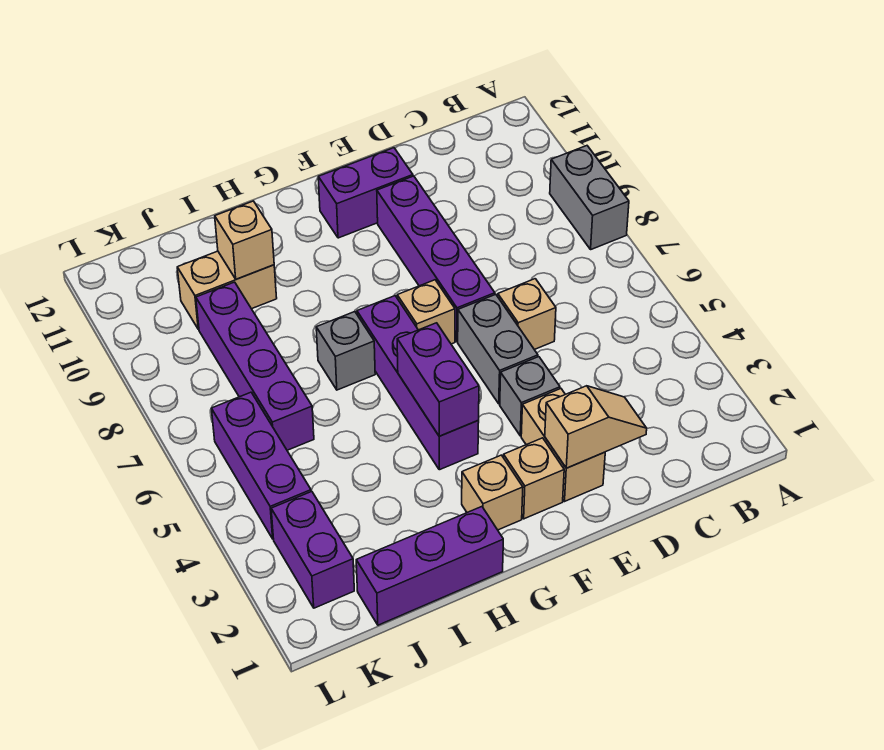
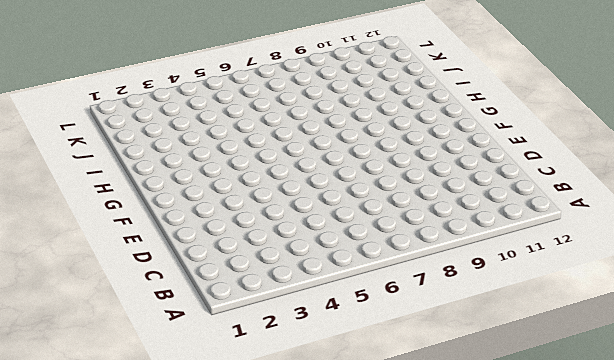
none -> grey 1x2 brick [550,146,629,249]
none -> tan 1x1 brick [498,279,556,350]
none -> tan 1x2 brick [521,389,605,501]

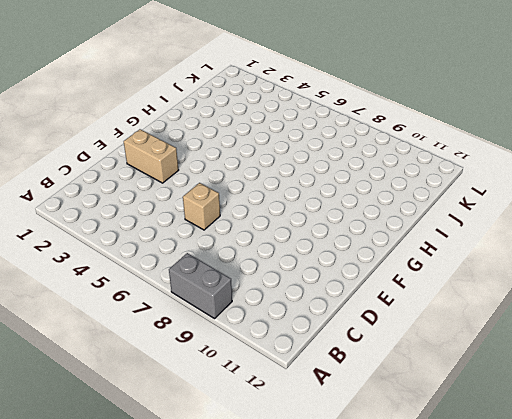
none -> grey 1x1 brick [500,357,560,436]
none -> grey 1x2 brick [458,294,538,404]
none -> purple 1x4 brick [377,176,495,342]

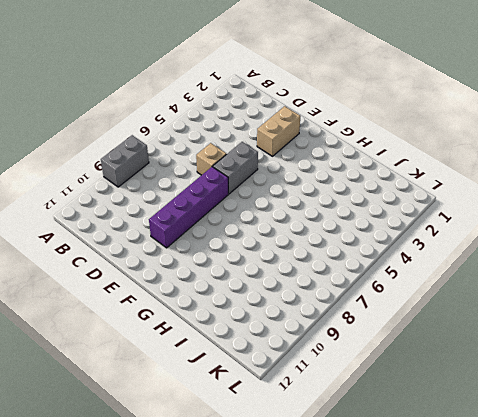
none -> grey 1x1 brick [500,357,560,436]
none -> purple 1x2 brick [318,148,413,238]
none -> tan 1x1 brick [503,438,564,519]

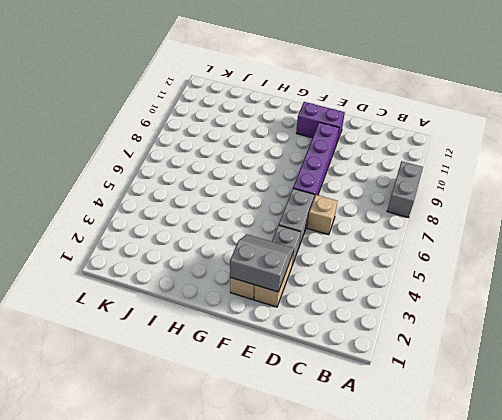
grey 2x2 slope [230,235,294,292] -> tan 1x2 slope [545,386,647,468]
none -> tan 1x1 brick [397,280,455,344]
none -> tan 1x1 brick [462,455,523,530]
none -> purple 1x4 brick [357,296,479,470]

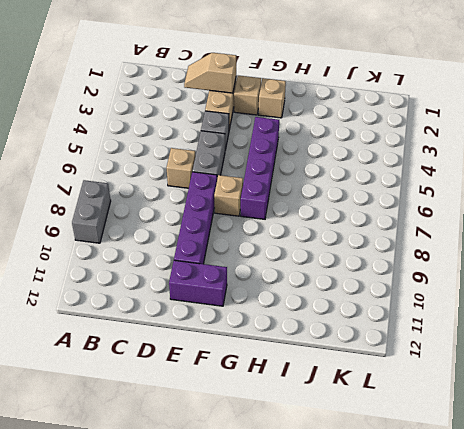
none -> purple 1x3 brick [356,507,503,625]
none -> grey 1x1 brick [316,312,375,390]
none -> tan 1x2 brick [177,251,277,329]

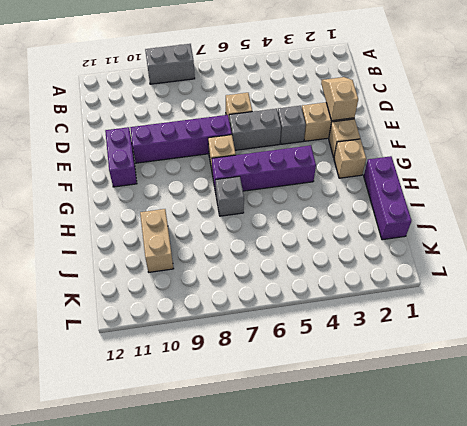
none -> purple 1x4 brick [196,282,314,450]
none -> purple 1x2 brick [271,492,354,608]
none -> purple 1x3 brick [211,392,311,539]

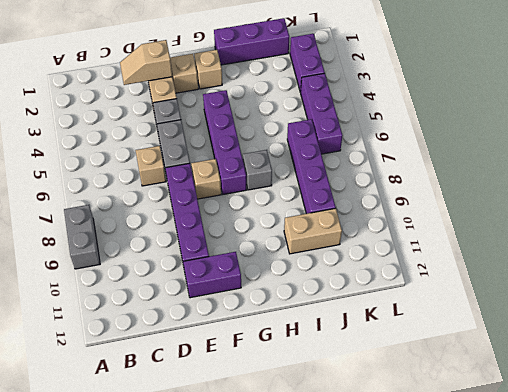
none -> purple 1x2 brick [397,323,479,436]
none -> tan 1x1 brick [215,201,274,279]

